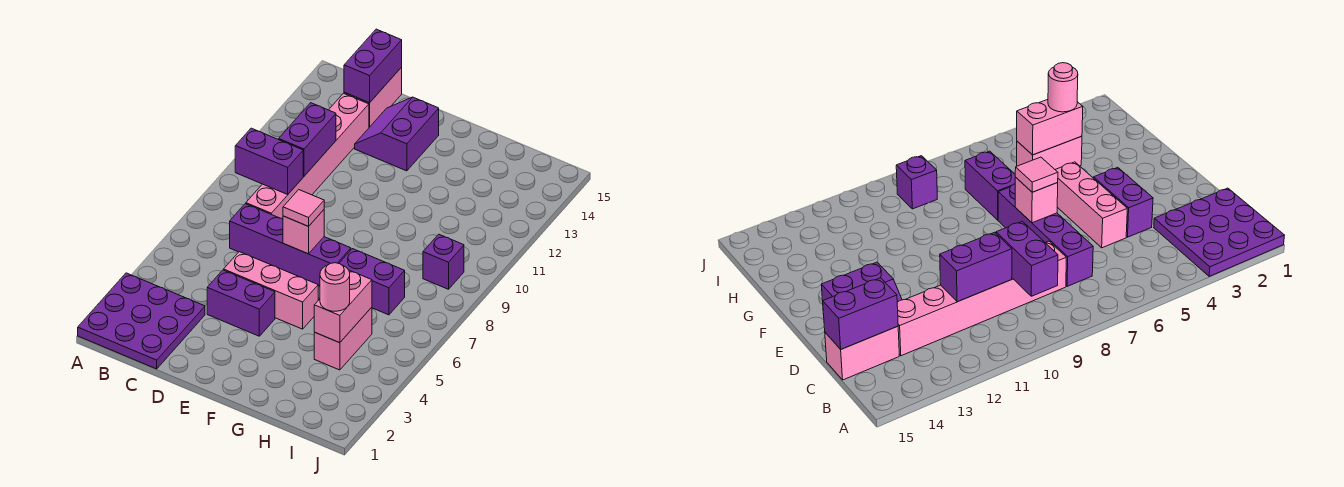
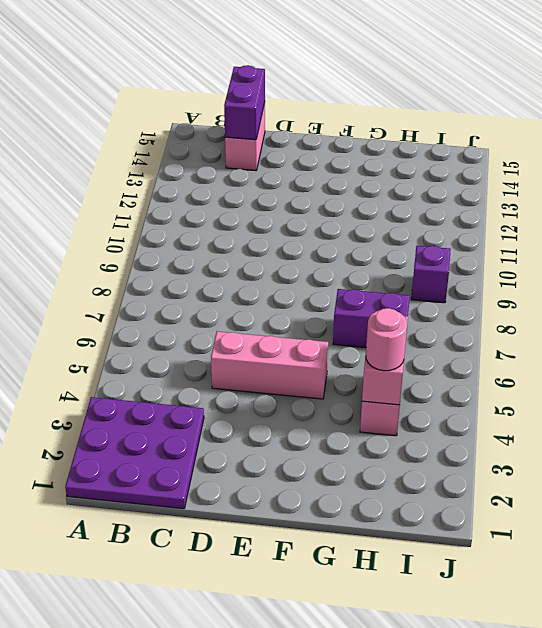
none -> purple 1x4 brick [230,204,351,286]
none -> pink 1x6 brick [246,93,369,219]
none -> purple 1x2 brick [207,270,275,336]

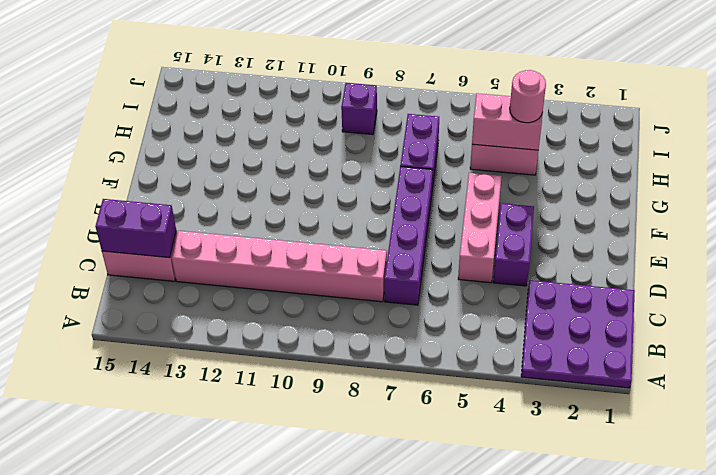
none -> purple 2x2 slope [355,97,439,171]
none -> purple 1x2 brick [235,128,303,194]
none -> purple 1x2 brick [279,103,336,176]

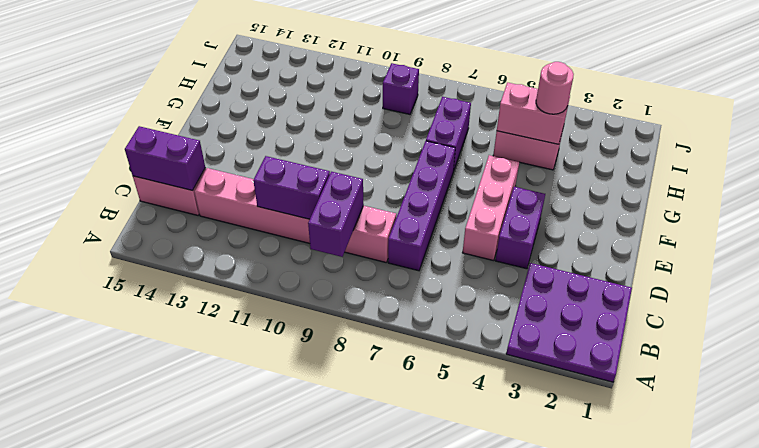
none -> purple 2x2 slope [355,97,439,171]
none -> pink 1x1 brick [283,210,324,254]
none -> pink 1x1 tile [283,190,324,226]

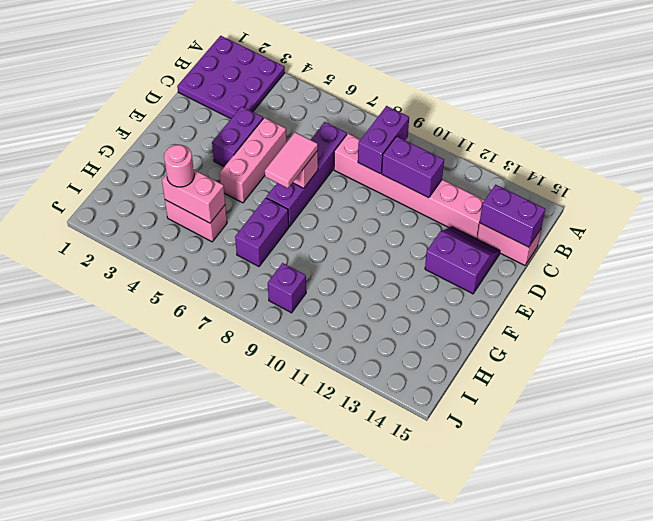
pink 1x2 tile [265,132,318,188] -> pink 1x1 tile [283,190,324,226]

